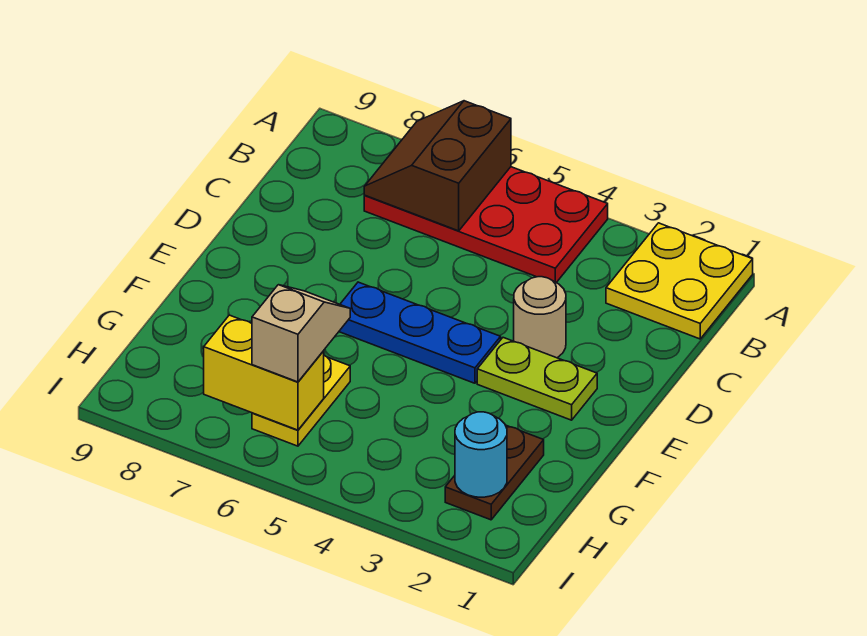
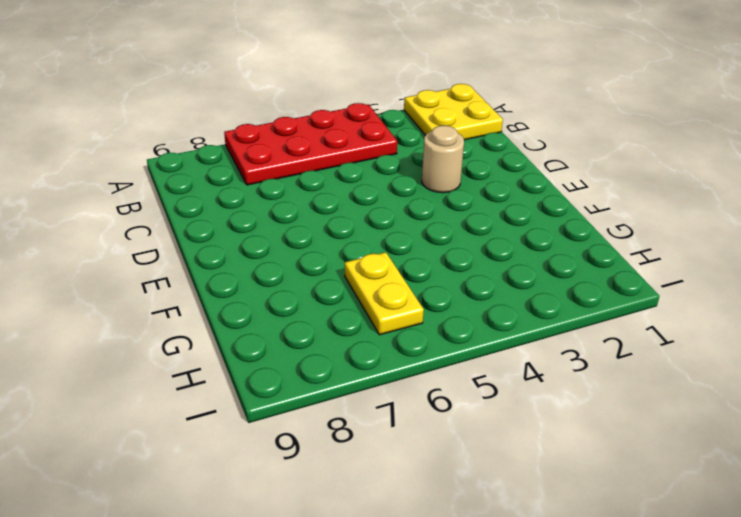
none -> lime 1x2 plate [477,338,597,420]
none -> blue 1x3 plate [339,282,501,383]

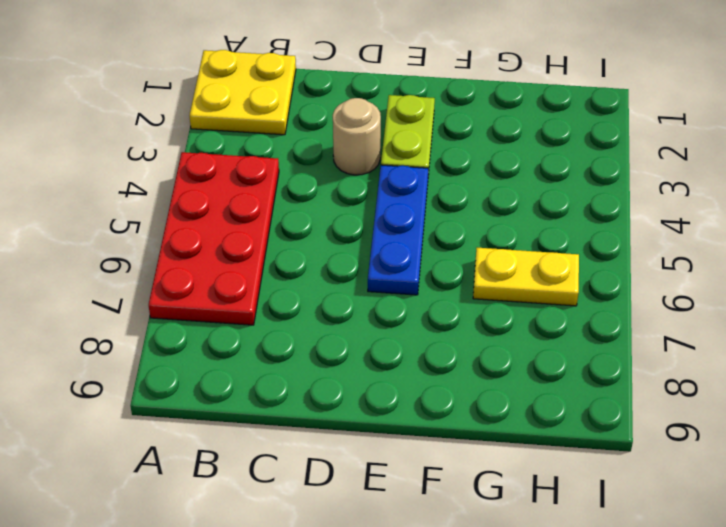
none -> brown 1x2 plate [445,425,544,520]
none -> brown 2x2 slope [364,101,511,231]

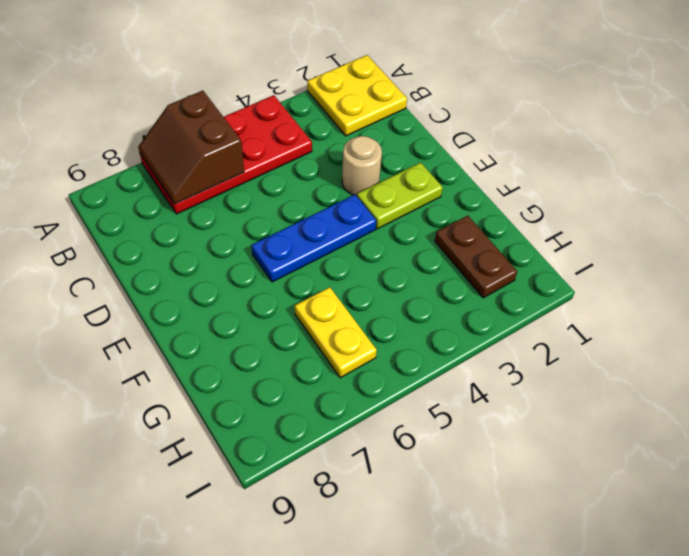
none -> cyan 1x1 round brick [455,412,507,497]
none -> yellow 1x2 brick [204,315,324,430]

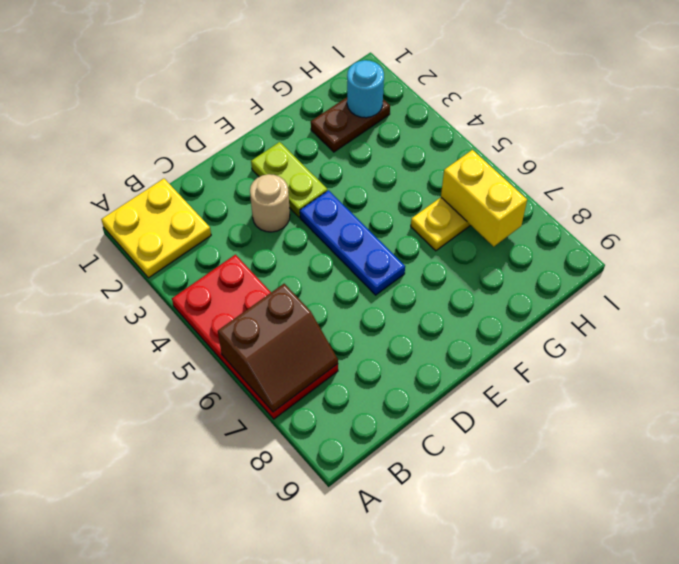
none -> tan 1x2 slope [252,285,350,382]

